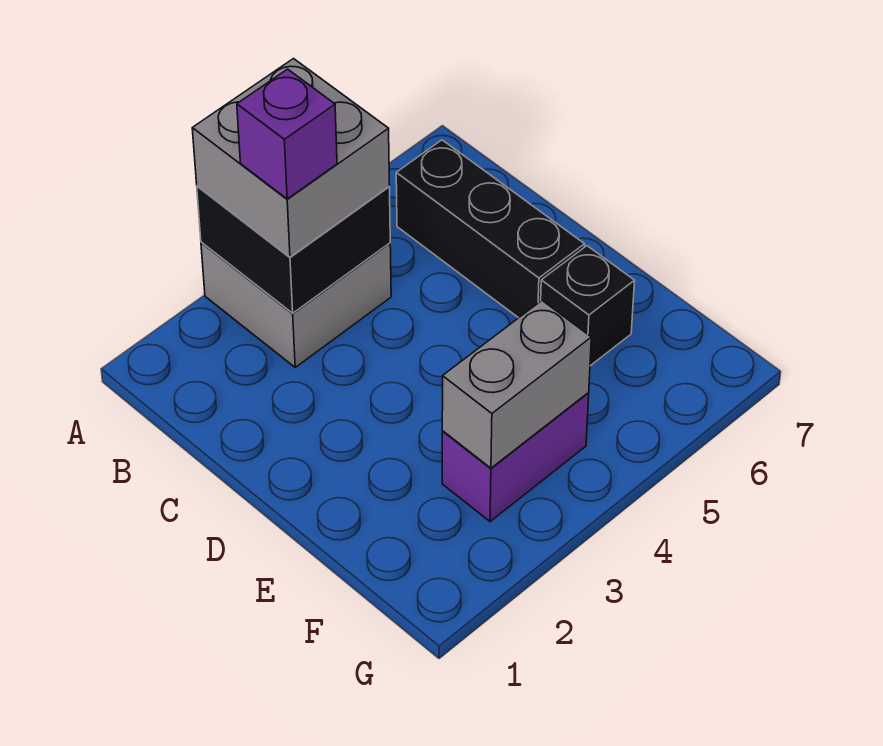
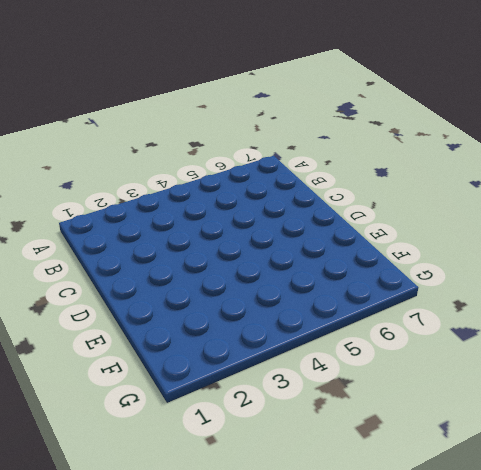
none -> grey 2x2 brick [201,242,391,367]
none -> black 1x3 brick [396,140,585,318]

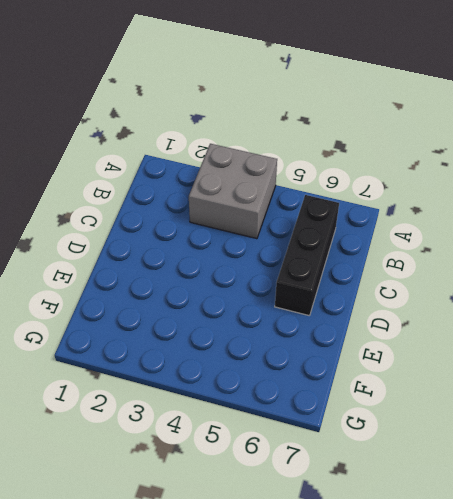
none -> black 1x1 brick [541,246,635,366]
none -> purple 1x2 brick [442,393,589,522]

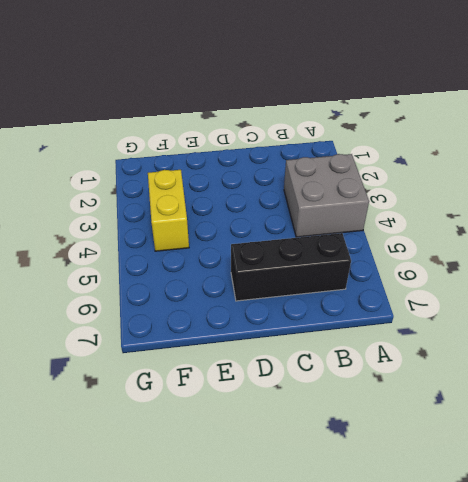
yellow 1x2 brick [148,170,189,251] -> purple 1x2 brick [442,393,589,522]
none -> black 1x1 brick [541,246,635,366]
none -> black 2x2 brick [197,186,390,313]

